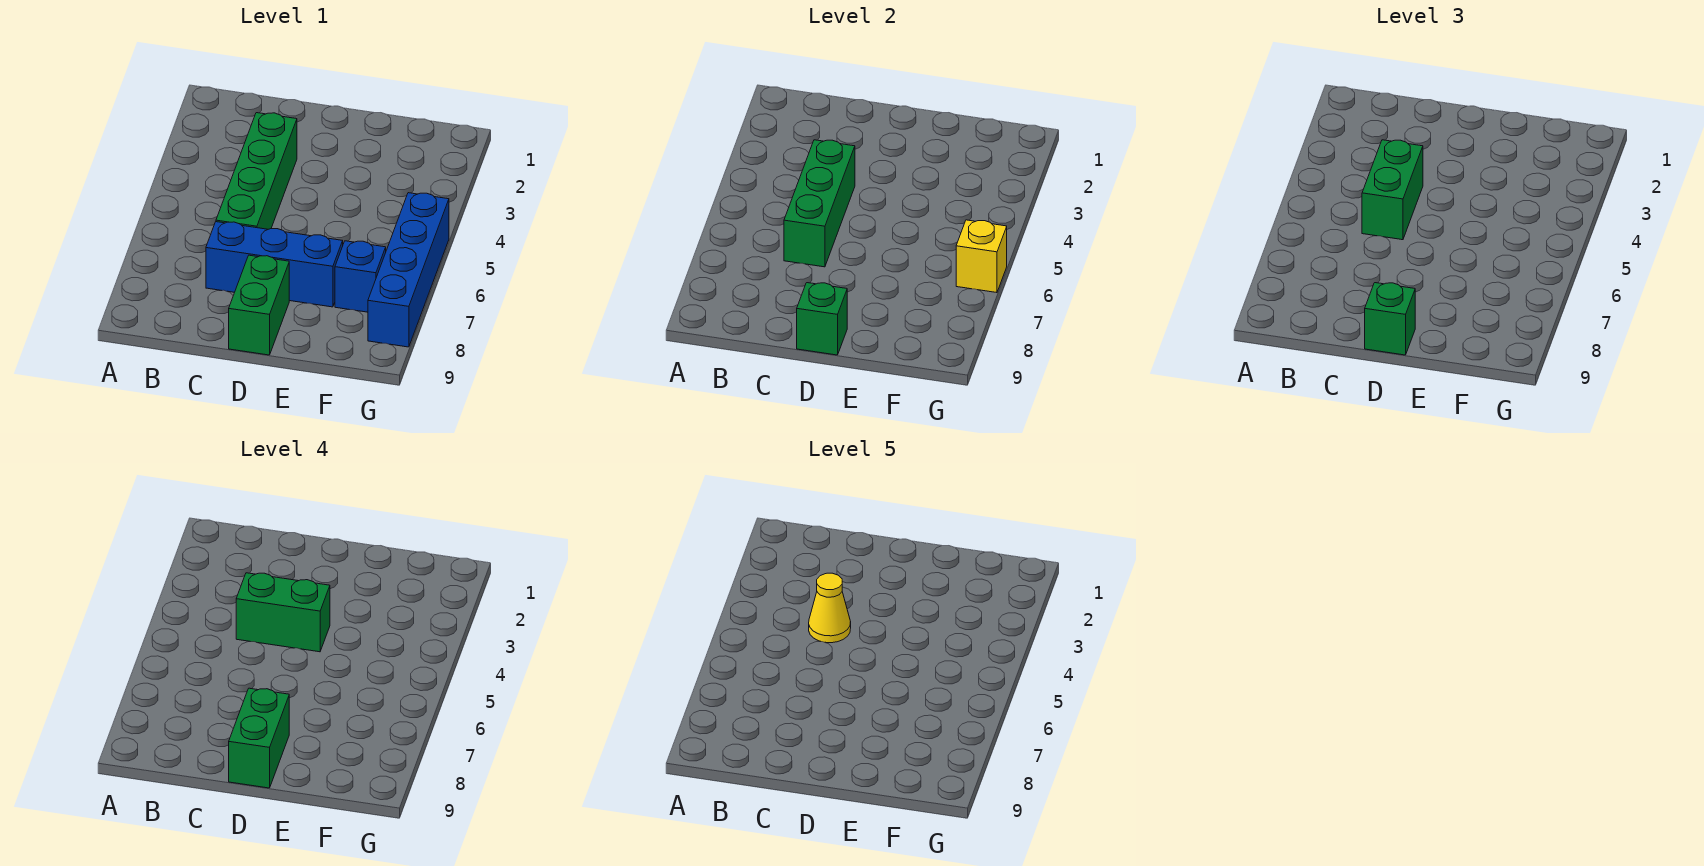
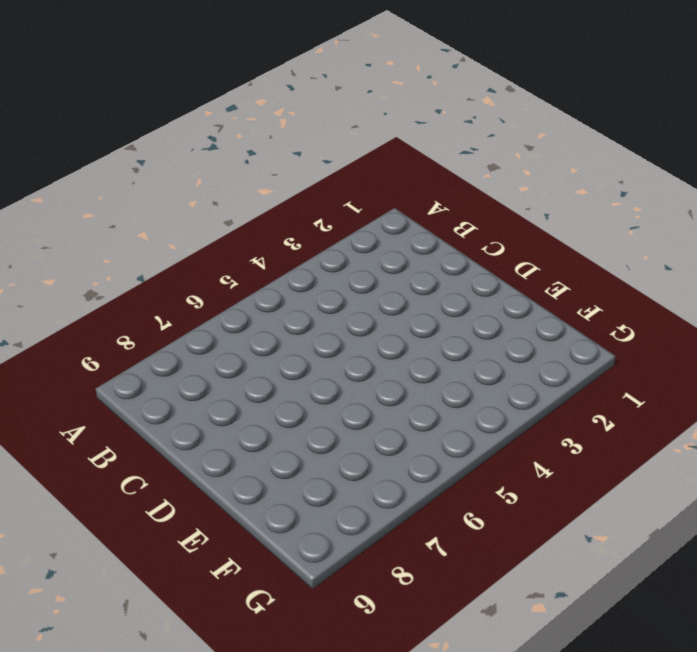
none -> green 1x4 brick [216,113,297,229]
none -> blue 1x3 brick [206,222,343,307]
none -> green 1x2 brick [229,255,289,355]

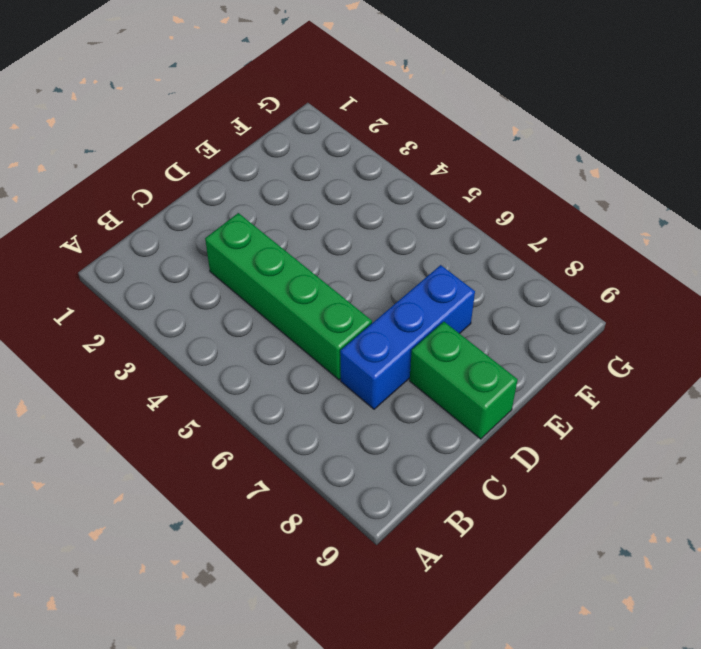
none -> blue 1x1 brick [335,241,386,312]
none -> blue 1x4 brick [368,193,449,347]
none -> green 1x3 brick [784,140,855,267]

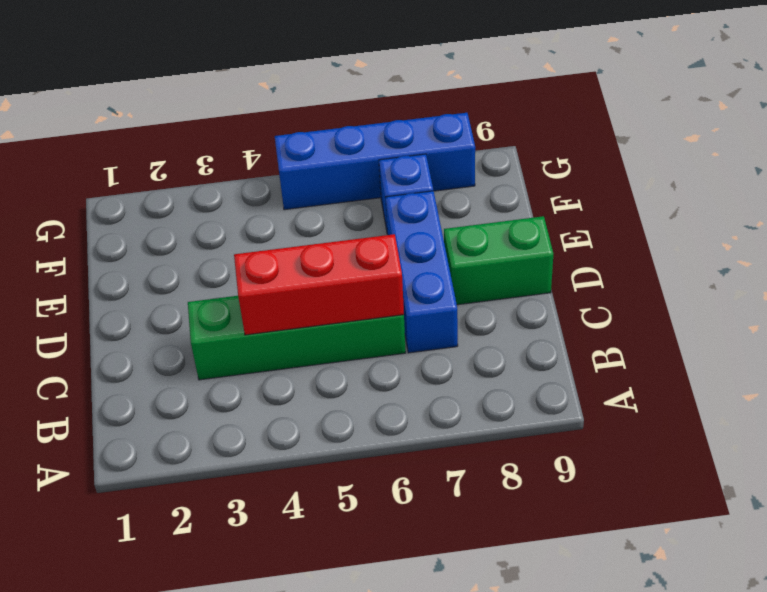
red 1x3 brick [234,234,404,335] -> green 1x3 brick [784,140,855,267]
none -> green 1x1 brick [797,283,847,355]
none -> yellow 1x1 brick [956,220,1007,293]
none -> green 1x2 brick [1362,140,1423,240]

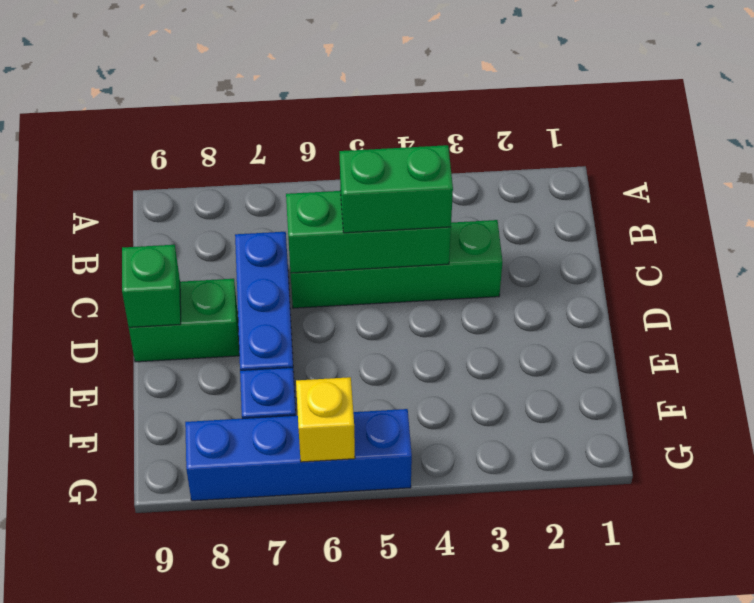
none -> green 1x1 brick [1365,283,1415,355]
none -> green 1x2 brick [236,573,330,652]
none -> green 1x2 brick [229,688,289,788]

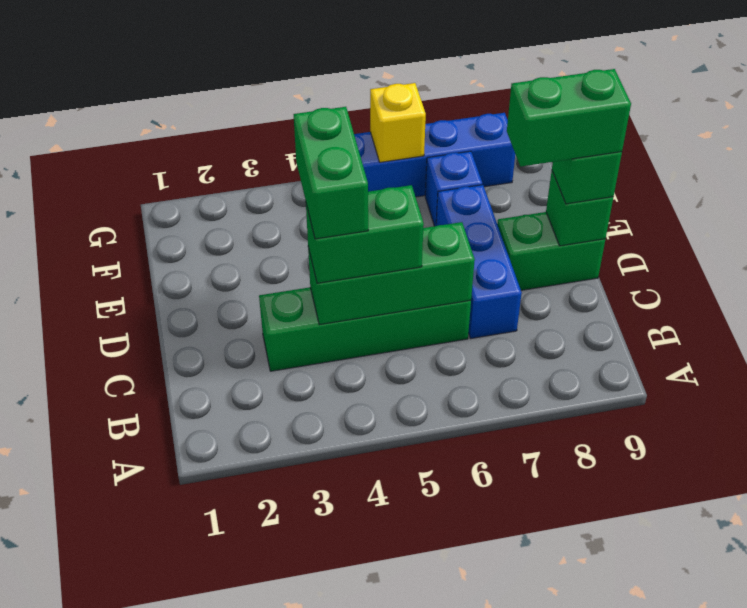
none -> yellow 1x1 cone [809,573,851,643]

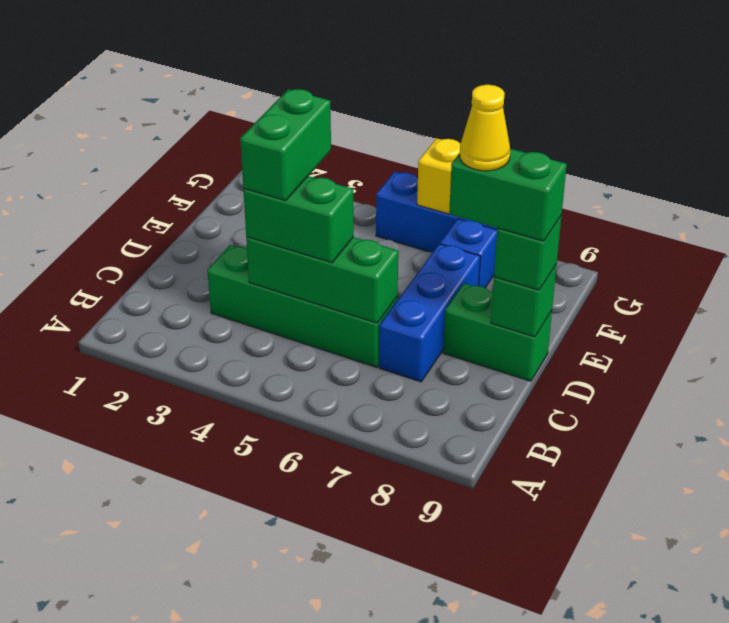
yellow 1x1 cone [460,85,510,171] -> yellow 1x1 cone moved to [809,573,851,643]

